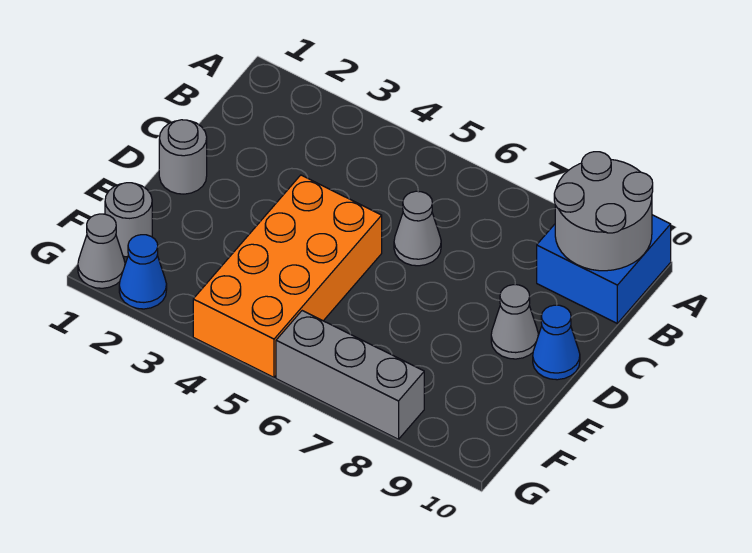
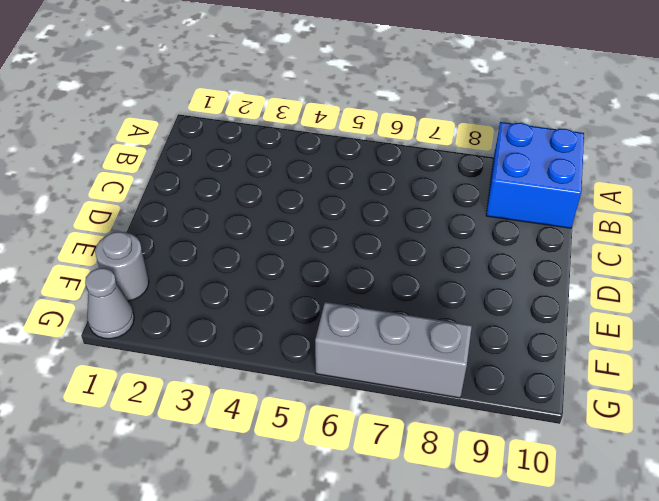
none -> grey 1x1 cone [394,191,441,266]
none -> grey 1x1 round brick [159,120,207,194]

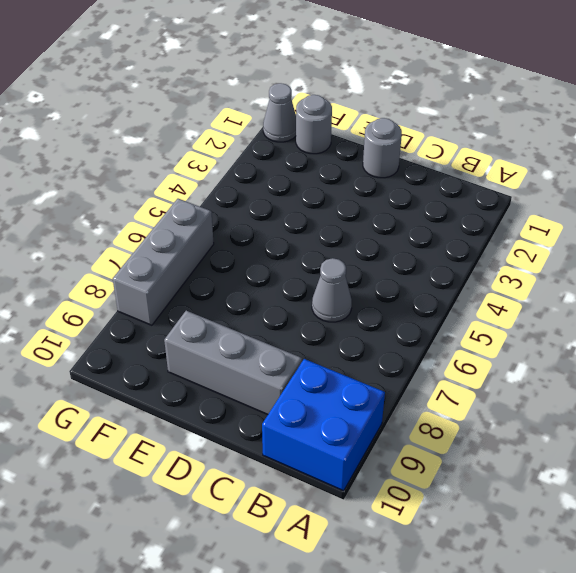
grey 1x3 brick [164,311,302,415] -> grey 1x1 cone [491,285,538,359]
none -> orange 2x4 brick [193,175,382,377]
none -> blue 1x1 cone [533,305,580,380]

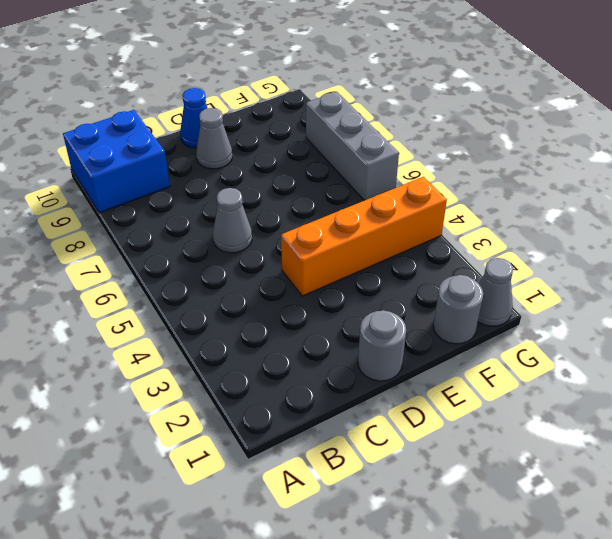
orange 1x4 brick [281,177,447,296] -> orange 2x4 brick [193,175,382,377]
none -> blue 1x1 cone [119,235,167,309]
none -> grey 2x2 round brick [554,152,653,271]

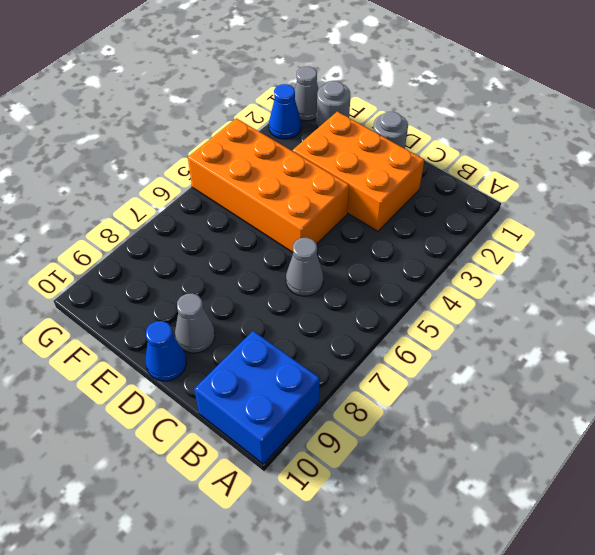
orange 2x3 brick [293,112,424,231] -> none
none -> grey 1x3 brick [276,311,424,439]
none -> grey 2x2 round brick [554,152,653,271]

